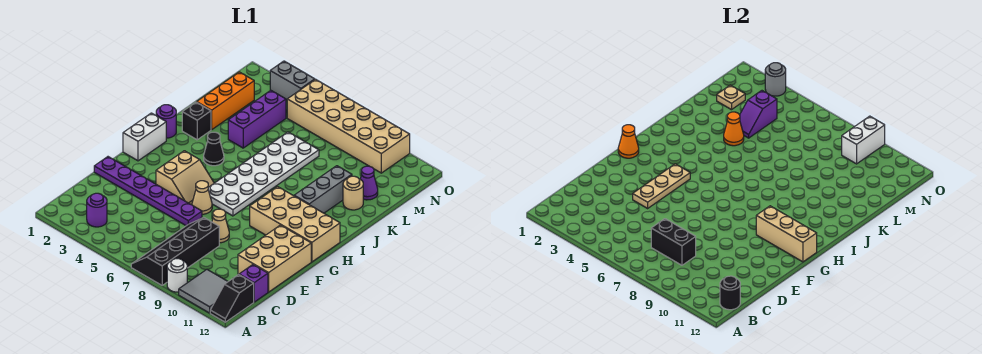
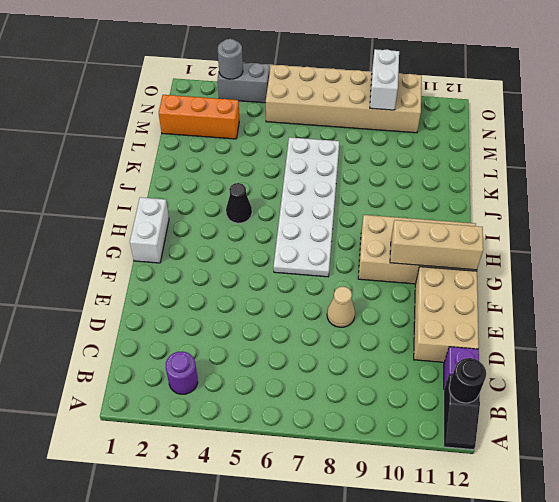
orange 1x3 brick [159,95,239,139] -> orange 1x3 brick turned to [197,72,254,130]
none -> black 2x4 slope [131,217,219,285]
none -> white 1x1 round brick [167,259,187,292]
none -> grey 2x2 tile [179,270,228,313]
none -> purple 1x6 plate [94,157,202,226]

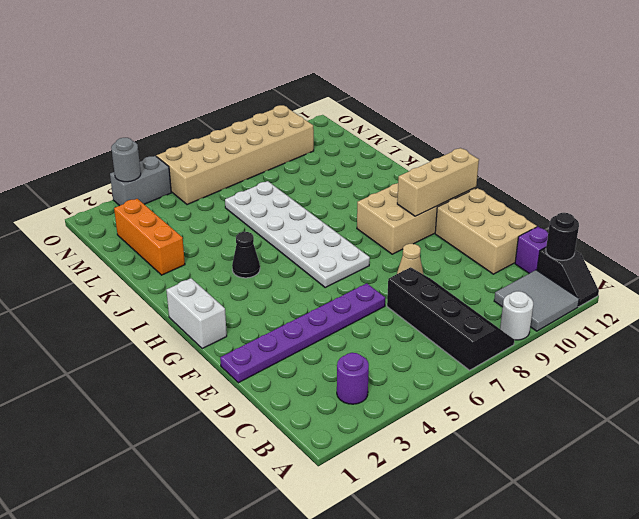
black 2x4 slope [387,267,514,370] -> black 2x4 slope turned to [131,217,219,285]
none -> tan 2x2 slope [156,151,214,205]
none -> tan 1x1 cone [192,181,212,214]
none -> purple 1x1 round brick [156,105,176,138]
none -> grey 1x3 brick [294,166,352,213]

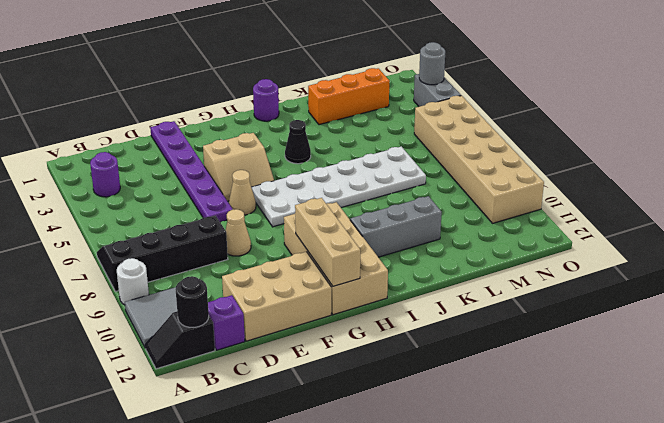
none -> white 1x2 brick [123,113,166,161]
none -> black 1x1 brick [182,102,211,140]
none -> purple 1x3 brick [228,90,286,148]
none -> tan 1x1 round brick [343,176,363,210]

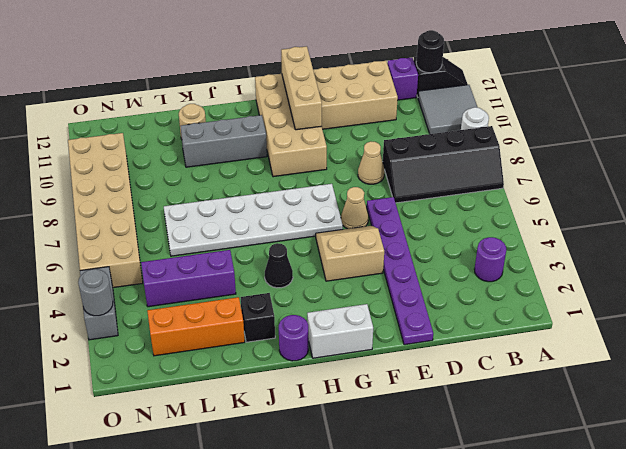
none -> purple 1x1 cone [361,166,378,200]
none -> black 1x2 brick [651,219,696,265]
none -> tan 1x3 plate [633,164,690,208]
none -> orange 1x1 cone [618,125,639,158]

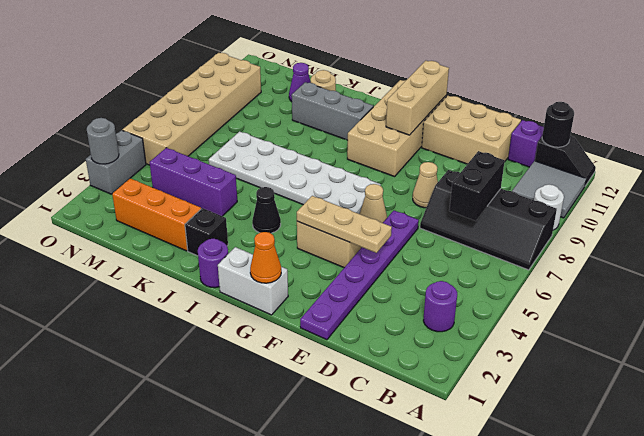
none -> orange 1x1 cone [724,112,744,146]
none -> purple 1x2 slope [740,91,777,138]
none -> tan 1x1 plate [717,85,745,110]
none -> white 1x2 brick [842,116,885,164]

